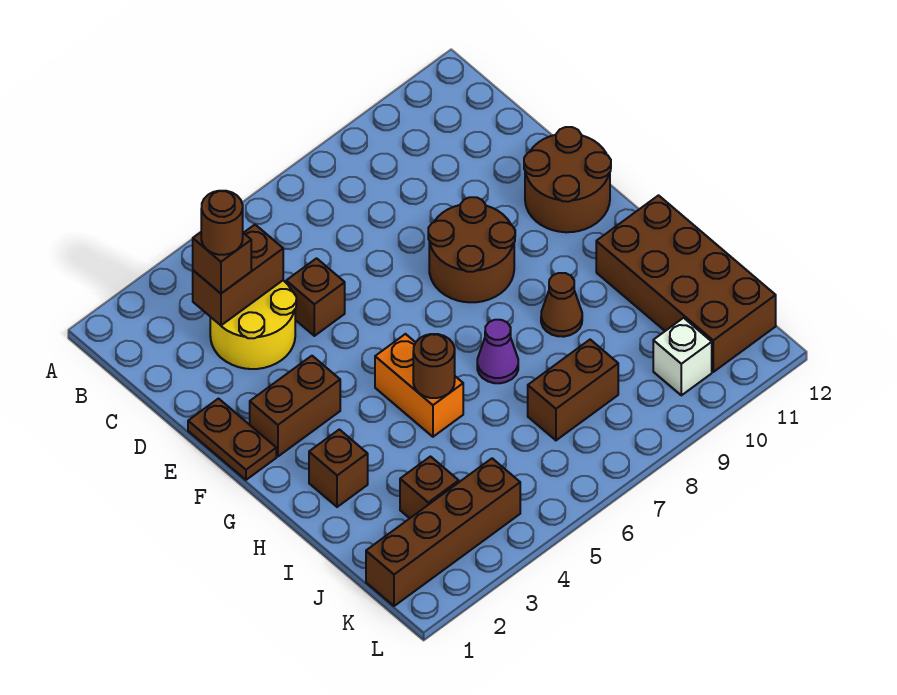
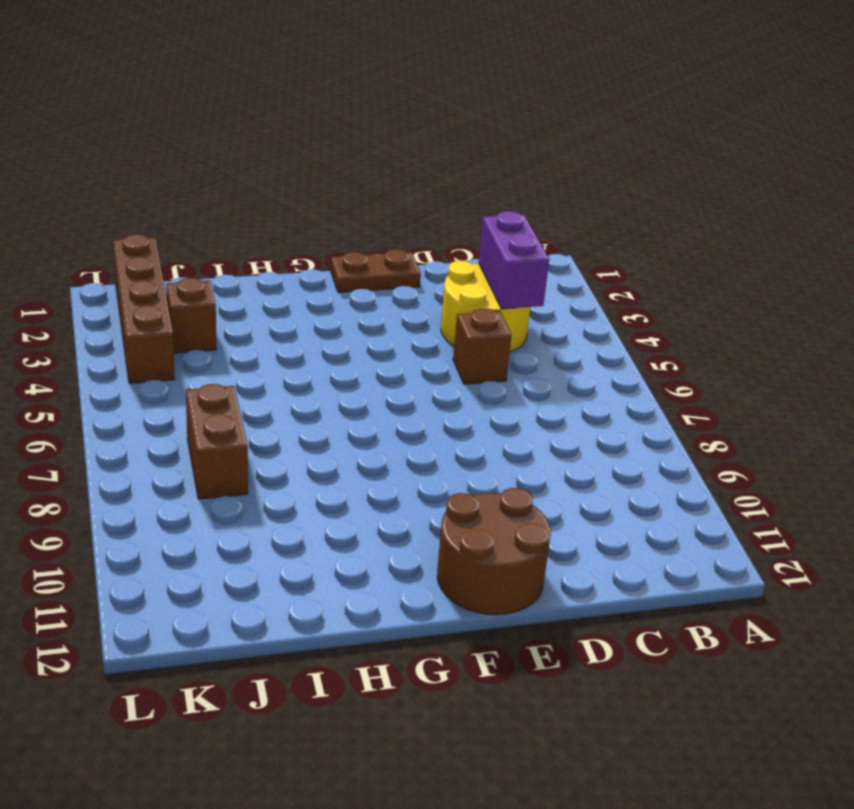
purple 1x2 brick [479,211,549,309] -> brown 1x2 brick [193,225,283,325]
none -> brown 2x2 round brick [428,197,515,302]
none -> brown 1x2 brick [250,356,340,456]
none -> orange 1x2 brick [375,334,463,437]

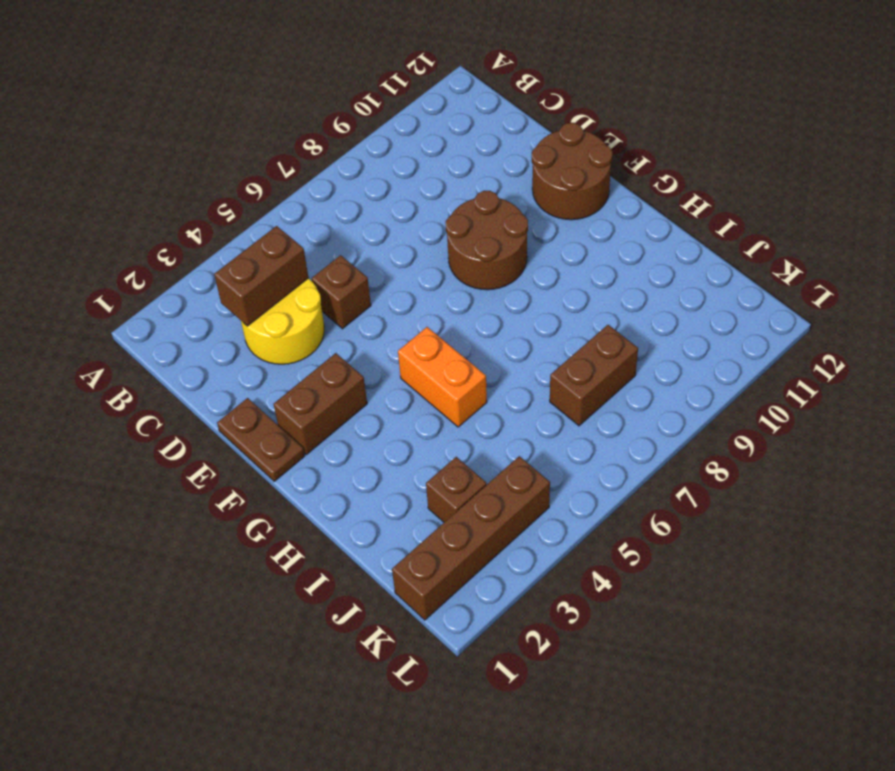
none -> brown 1x1 brick [309,429,368,507]
none -> purple 1x1 cone [477,320,518,383]
none -> brown 1x1 cone [541,273,582,337]

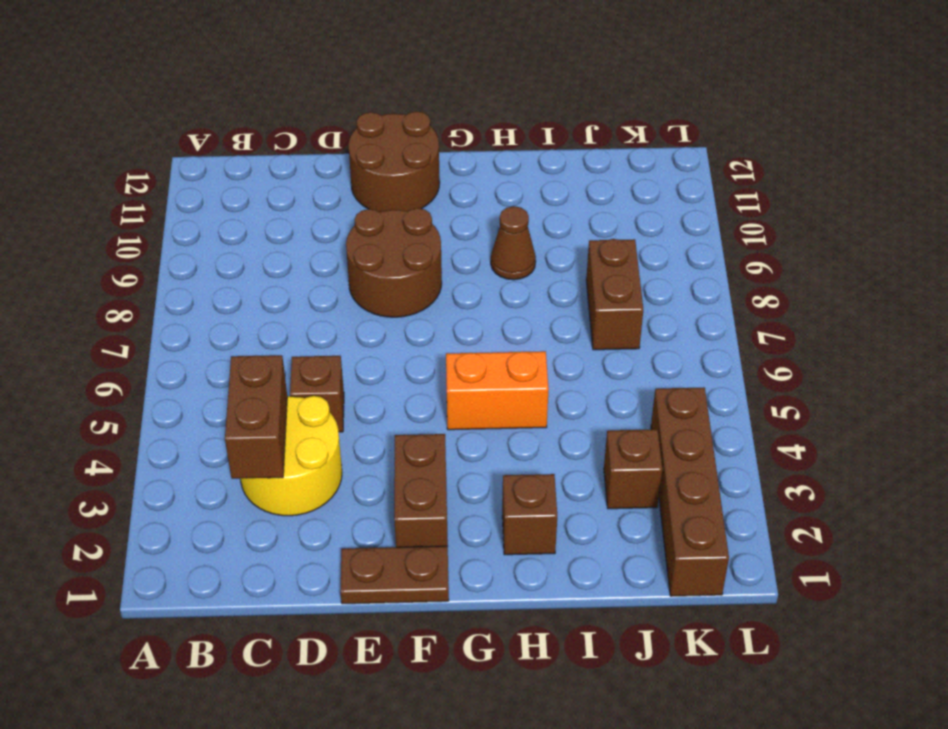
none -> purple 1x1 cone [477,320,518,383]
none -> brown 2x4 brick [596,195,776,372]
none -> white 1x1 brick [653,318,712,395]

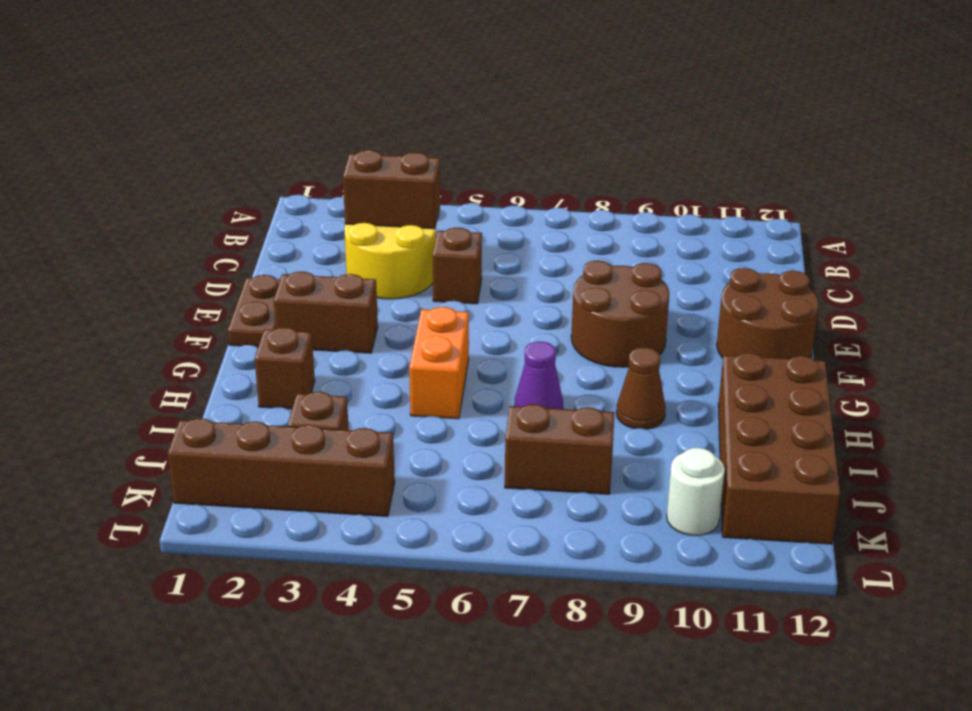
white 1x1 round brick [667,448,725,536] -> white 1x1 brick [653,318,712,395]
none -> brown 1x1 round brick [413,334,455,398]
none -> brown 1x1 brick [193,232,251,293]
none -> brown 1x1 round brick [201,191,243,255]

